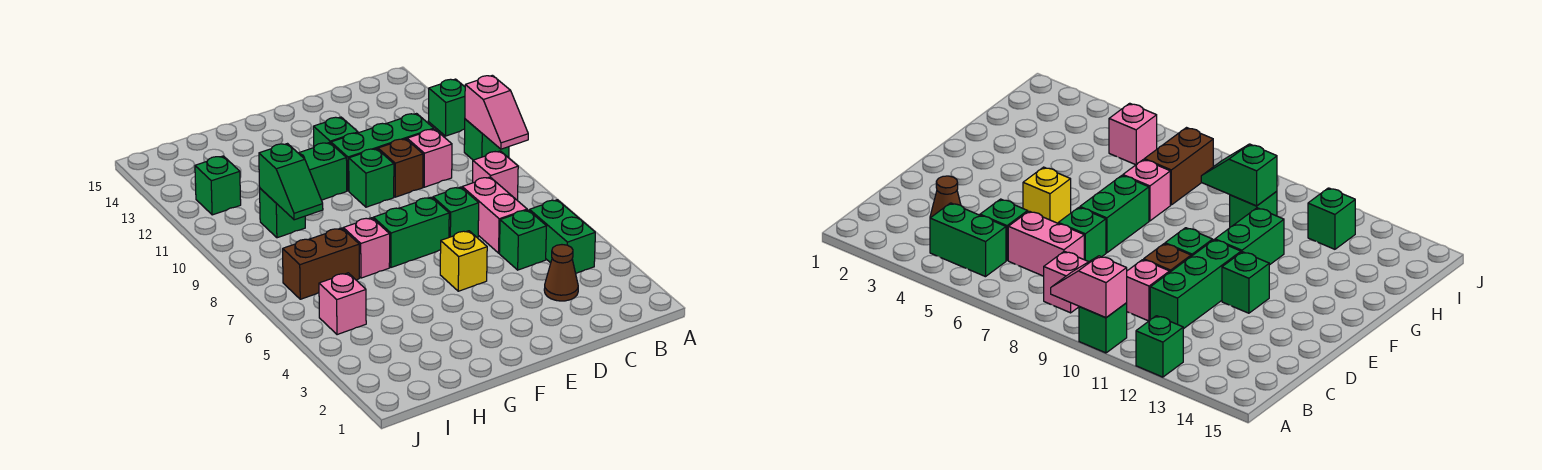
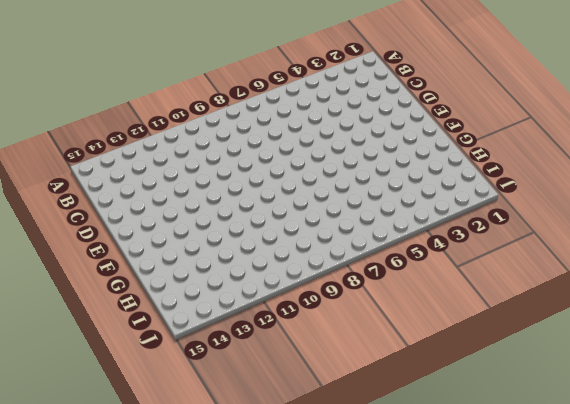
none -> green 1x1 brick [464,119,509,160]
none -> green 1x1 brick [428,79,465,136]
none -> green 1x2 brick [529,200,595,273]

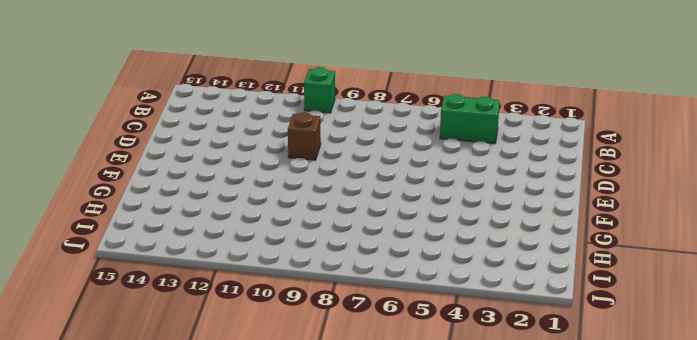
none -> green 1x1 brick [428,79,465,136]
none -> pink 1x1 brick [473,151,518,200]
none -> brown 1x1 cone [544,245,578,301]

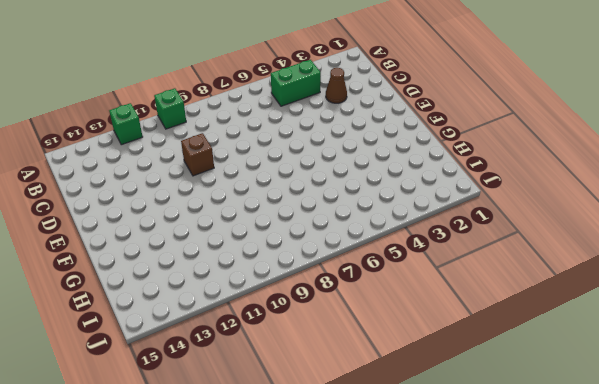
none -> pink 1x1 brick [473,151,518,200]
none -> green 1x1 brick [499,210,546,270]
none -> pink 1x2 brick [462,177,527,253]

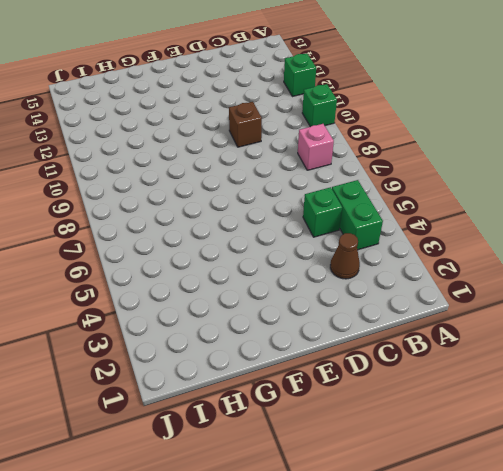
none -> pink 1x2 brick [462,177,527,253]
none -> pink 1x1 brick [407,129,452,187]
none -> green 1x3 brick [331,114,434,191]

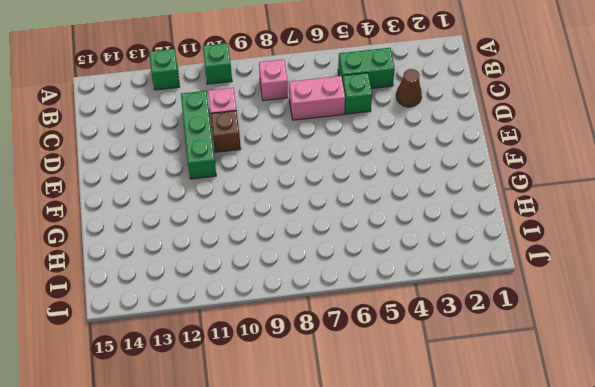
none -> green 1x1 brick [433,187,479,237]
none -> yellow 1x1 brick [440,231,487,291]
none -> green 1x2 brick [373,197,449,267]

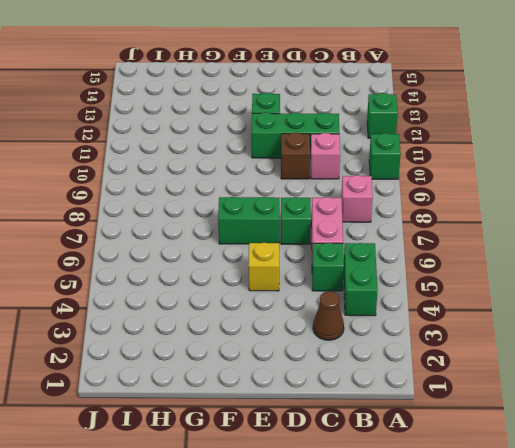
none -> green 1x1 brick [349,149,394,207]
none -> green 1x2 brick [299,143,347,200]
none -> pink 1x1 brick [343,218,390,278]

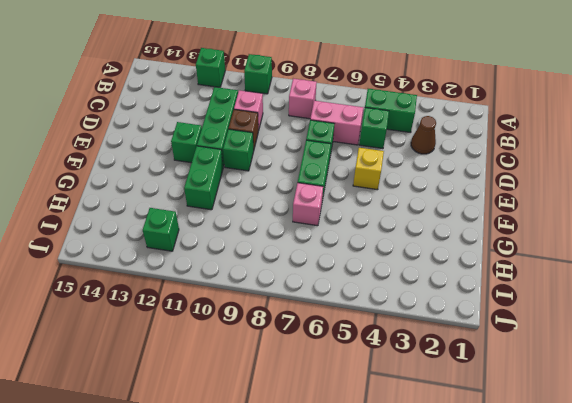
none -> brown 1x2 brick [283,228,359,299]
none -> green 1x1 brick [260,188,305,238]
none -> pink 1x1 brick [319,273,366,335]

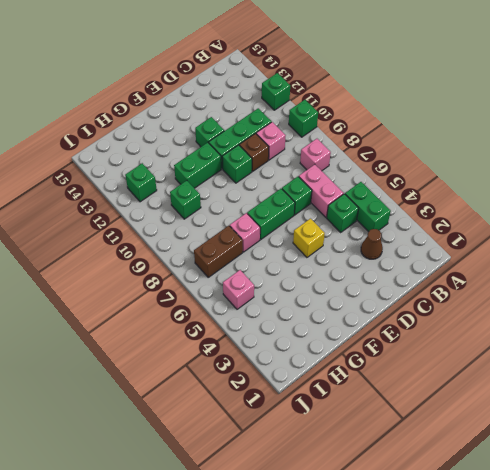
none -> pink 1x2 slope [465,75,528,149]
none -> green 1x2 slope [259,144,323,220]

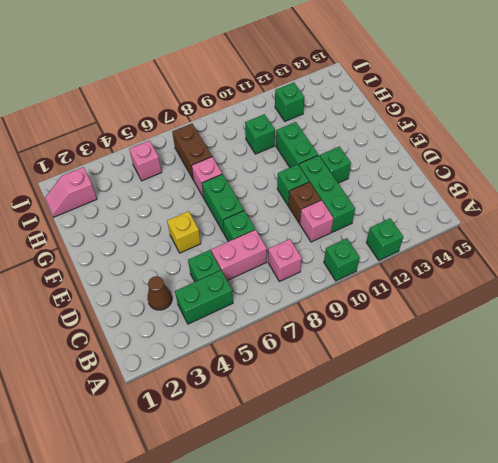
pink 1x2 slope [45,167,97,217] -> pink 1x2 slope moved to [465,75,528,149]
none -> green 1x2 slope [259,144,323,220]

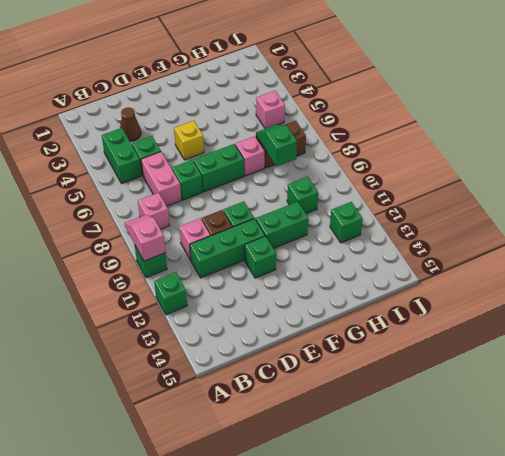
green 1x2 slope [256,125,297,167] -> green 1x2 slope moved to [259,144,323,220]

